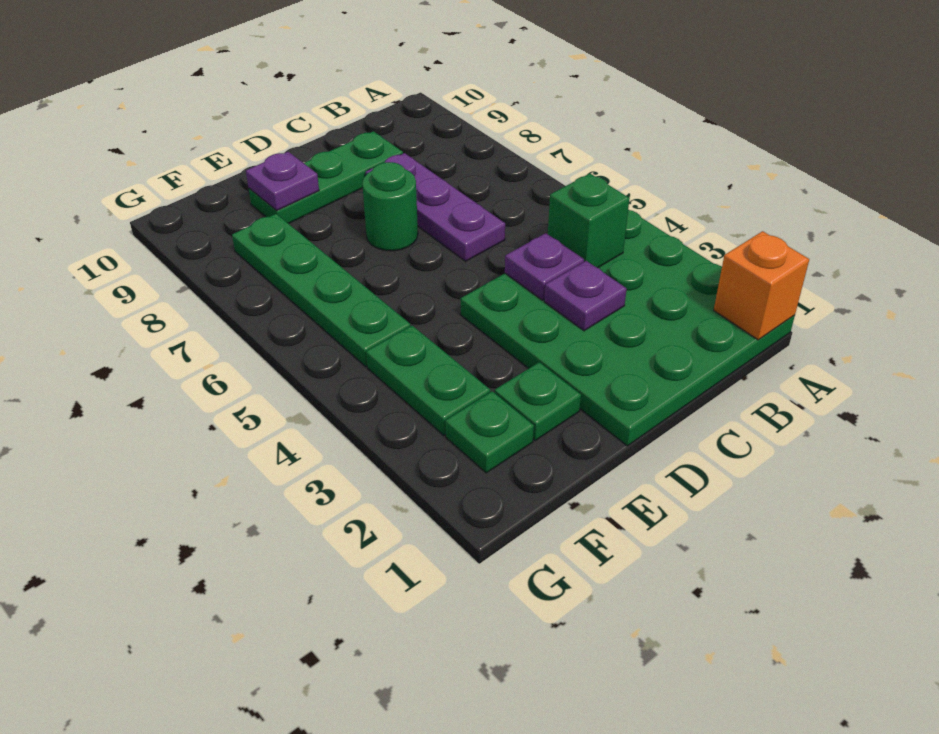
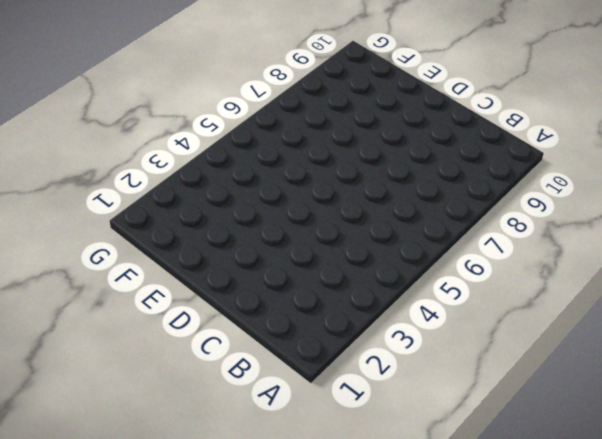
none -> green 4x4 plate [461,210,795,446]
none -> purple 1x3 plate [366,153,505,261]
none -> green 1x3 plate [249,131,403,224]

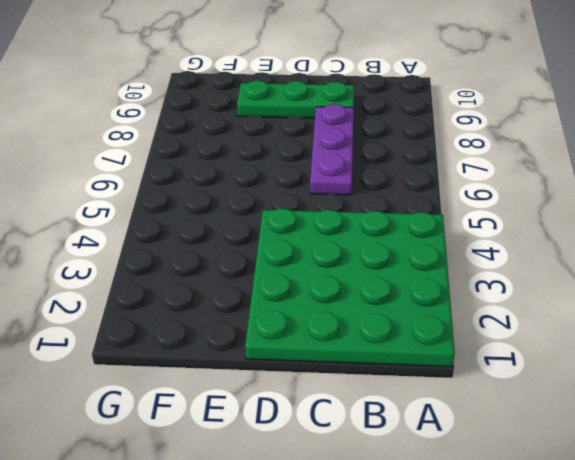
none -> green 1x1 round brick [362,162,418,251]
none -> green 1x1 plate [495,362,581,441]
none -> green 1x1 plate [445,391,534,473]

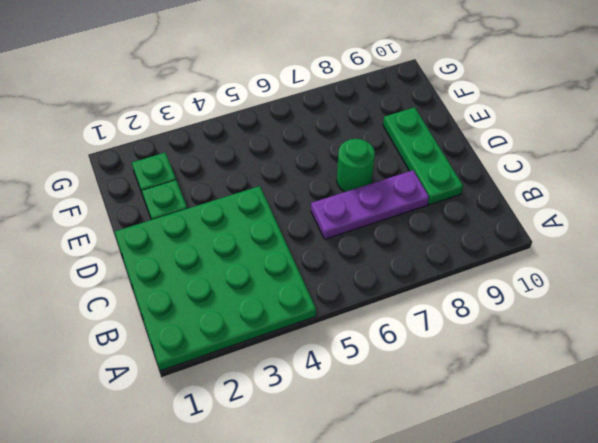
none -> green 1x2 plate [366,326,490,435]
none -> green 1x4 plate [232,214,410,366]
none -> orange 1x1 brick [714,231,809,340]

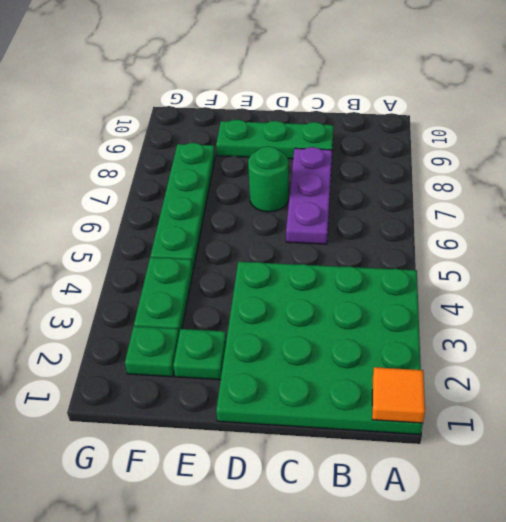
orange 1x1 tile [372,367,425,423] -> orange 1x1 brick [714,231,809,340]
none -> green 1x1 brick [548,173,630,268]
none -> purple 1x1 plate [544,261,627,331]
none -> purple 1x1 plate [505,233,584,300]

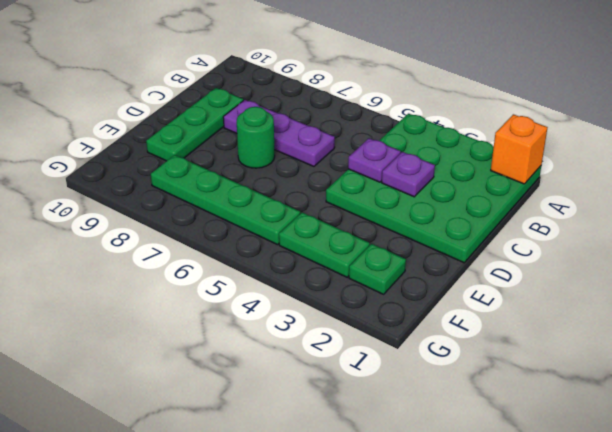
none -> green 1x1 plate [495,362,581,441]
none -> green 1x1 brick [548,173,630,268]
none -> purple 1x1 plate [246,152,319,211]

